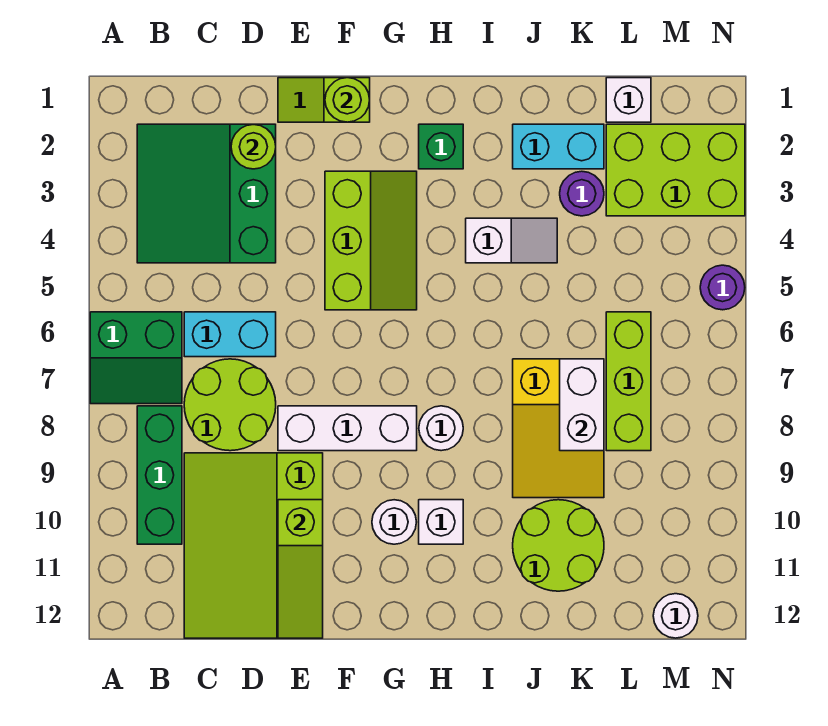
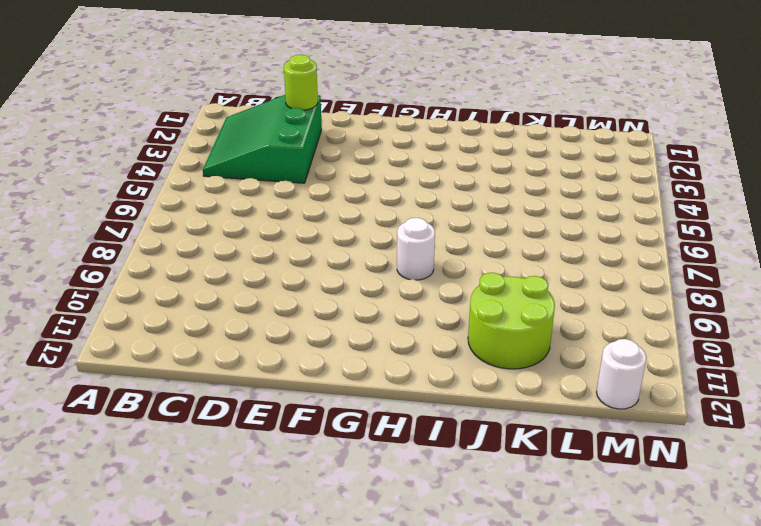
none -> green 2x2 slope [90,312,182,404]
none -> green 1x3 brick [137,406,182,544]
none -> cyan 1x2 brick [184,312,276,357]

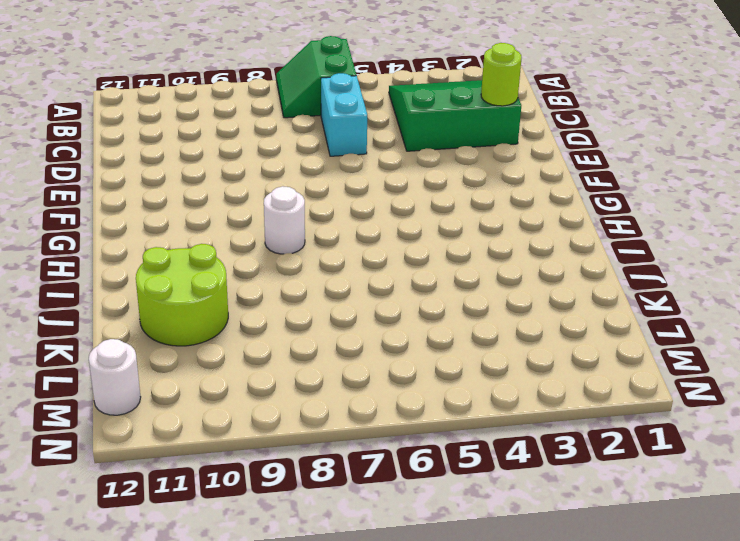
none -> green 1x3 brick [137,406,182,544]
none -> lime 2x2 round brick [184,359,276,451]
none -> lime 3x4 slope [184,453,323,638]

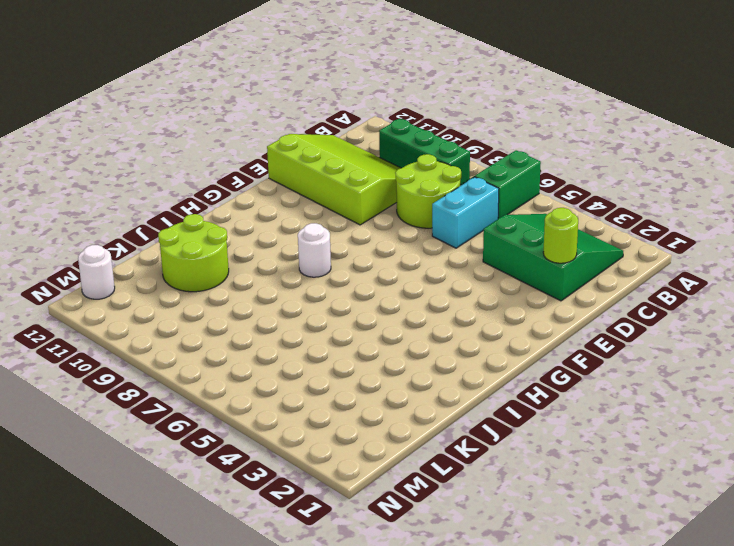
none -> lime 1x2 slope [278,78,370,122]
none -> white 1x3 brick [278,406,417,451]
none -> lime 2x3 slope [325,171,417,310]

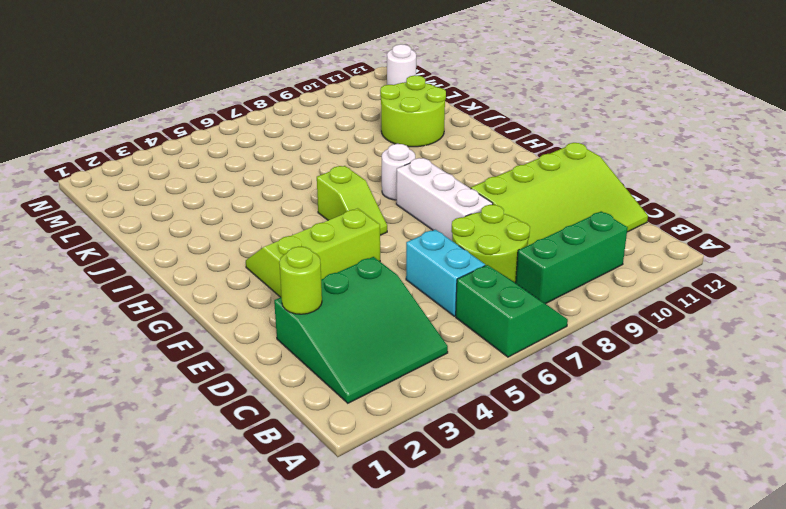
lime 1x2 slope [317,166,387,235] -> lime 1x2 slope moved to [278,78,370,122]
none -> white 1x1 round brick [372,500,416,544]
none -> green 1x1 brick [419,124,463,169]
none -> white 1x1 brick [419,500,463,544]

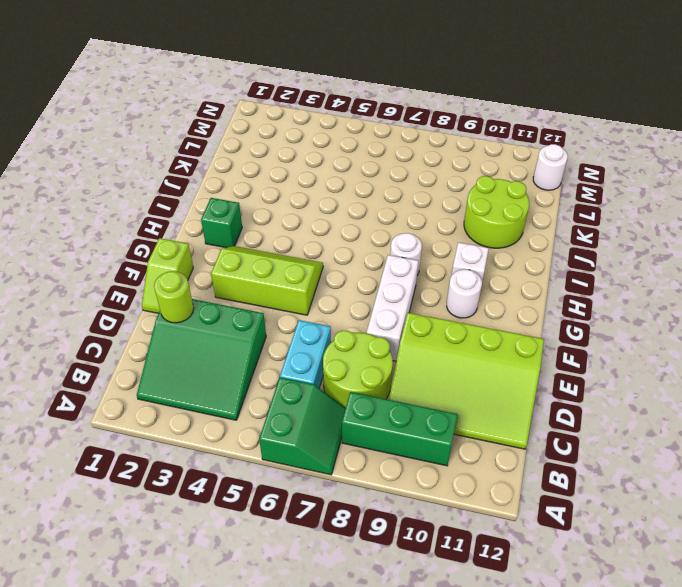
none -> white 1x2 slope [466,218,557,263]
none -> cyan 1x2 brick [513,124,604,169]
none -> yellow 2x3 slope [513,359,604,498]

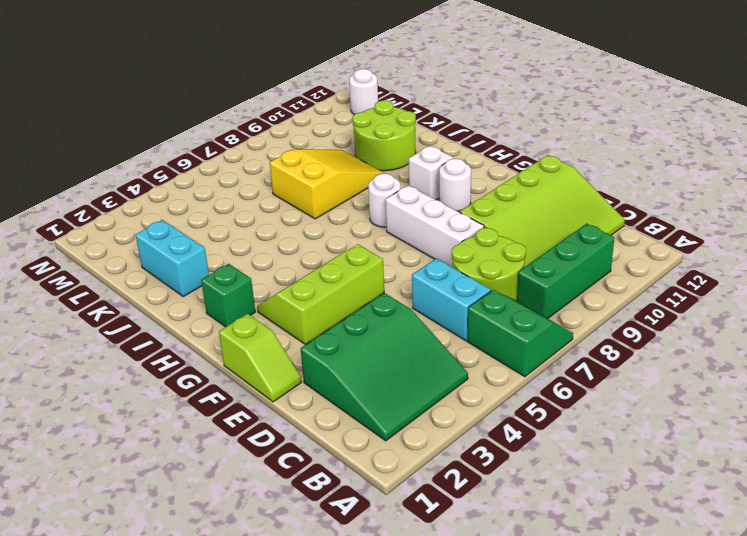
none -> white 1x2 slope [466,218,557,263]
none -> purple 1x1 round brick [560,171,604,216]
none -> white 1x1 brick [606,78,651,122]

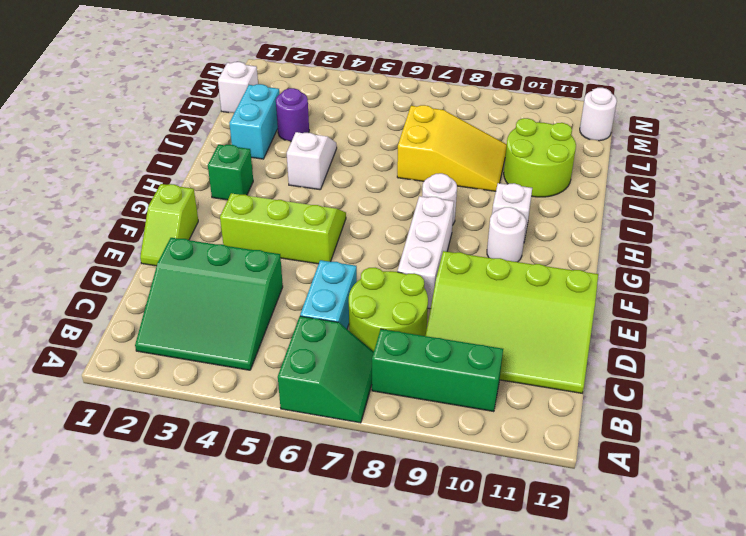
none -> lime 2x3 brick [606,124,745,216]
none -> lime 1x3 brick [606,312,651,451]
none -> purple 1x1 round brick [700,265,745,310]

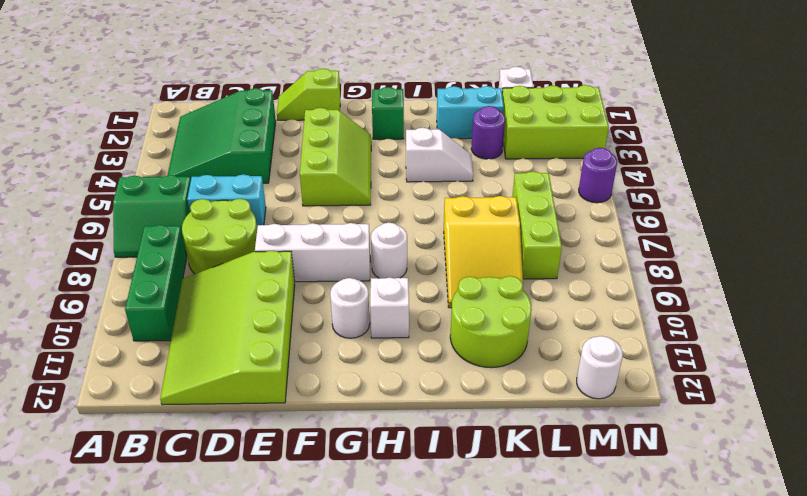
none -> lime 1x1 round brick [231,124,276,169]
none -> lime 1x3 slope [278,500,323,638]
none -> lime 1x1 round brick [325,78,370,122]

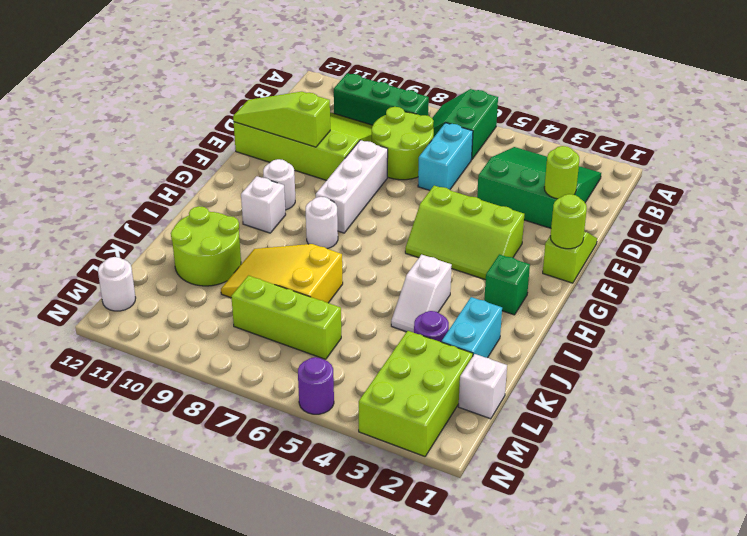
none -> white 1x2 brick [560,359,604,451]

